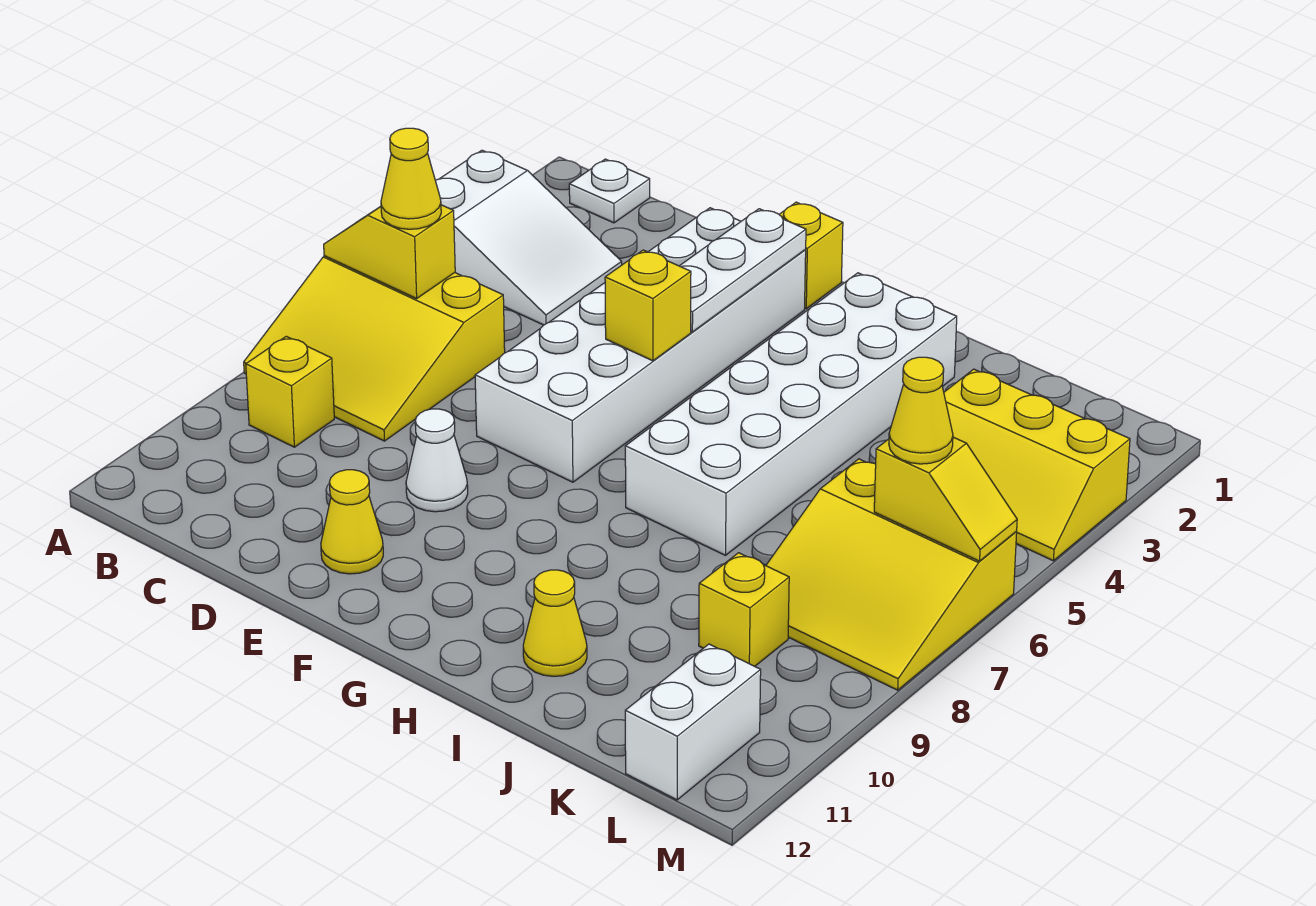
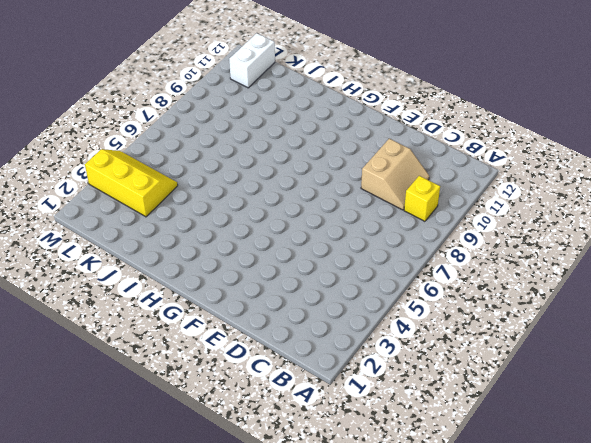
tan 2x2 slope [361,139,429,210] -> none
none -> white 2x3 slope [435,150,622,325]
none -> yellow 3x3 slope [244,256,505,441]
none -> white 1x1 plate [569,159,650,223]

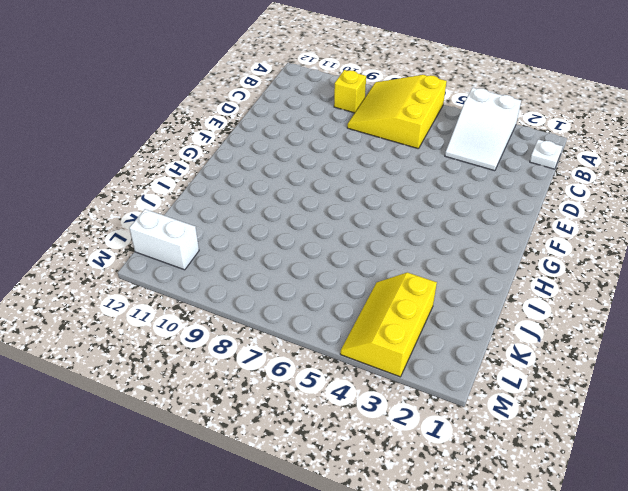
none -> white 2x6 brick [475,208,806,482]
none -> white 1x1 cone [406,409,468,512]
none -> yellow 1x1 cone [321,470,383,574]

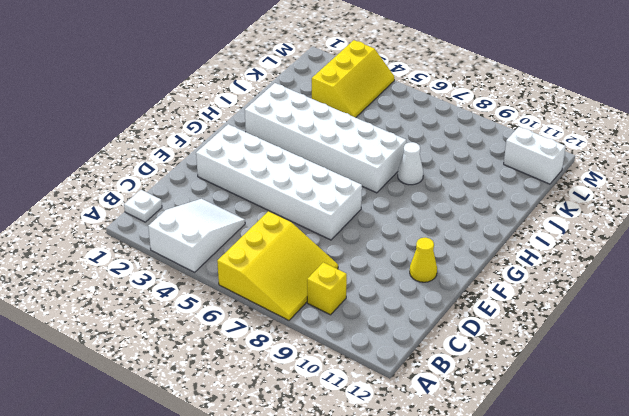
white 1x1 cone [398,142,423,185] -> white 1x1 cone moved to [406,409,468,512]
none -> yellow 1x1 brick [779,202,843,309]
none -> yellow 1x1 cone [523,570,587,676]
none -> yellow 3x3 slope [766,459,1017,690]

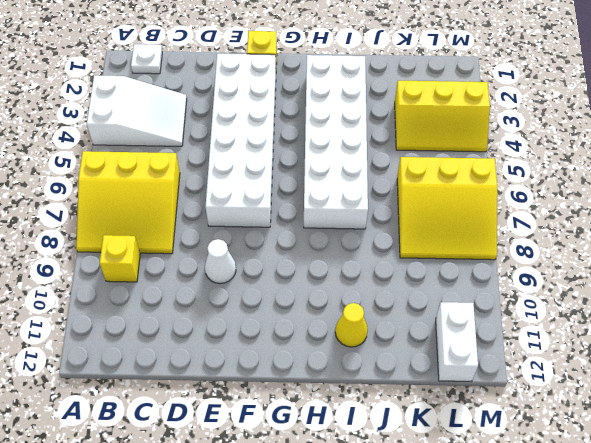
none -> yellow 1x1 cone [321,470,383,574]
none -> yellow 1x1 brick [699,553,789,666]
none -> yellow 1x2 slope [324,205,455,299]

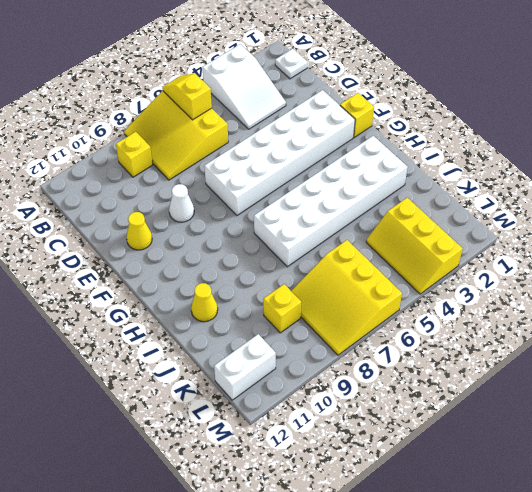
none -> white 1x3 plate [680,209,806,332]
none -> yellow 1x1 brick [605,250,691,361]
none -> yellow 1x2 slope [874,437,1017,561]

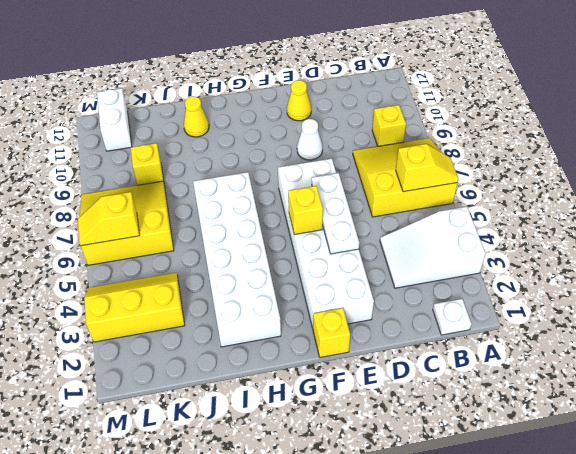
white 1x3 plate [312,173,359,254] -> white 1x3 plate moved to [680,209,806,332]
none -> yellow 1x1 cone [381,128,441,229]
none -> yellow 1x1 cone [889,357,953,464]

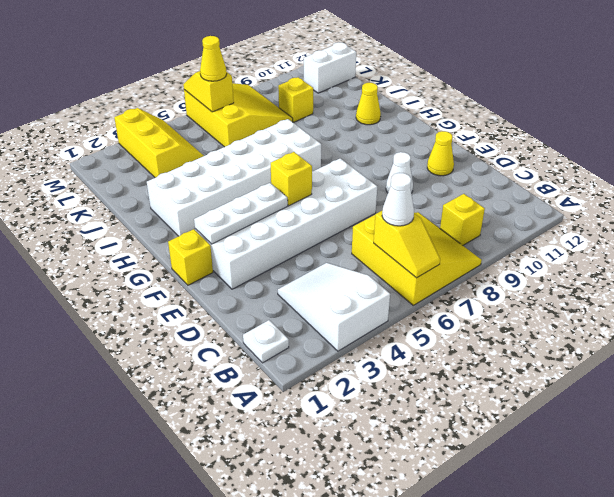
white 1x1 cone [382,173,414,226] -> yellow 1x1 cone [381,128,441,229]

